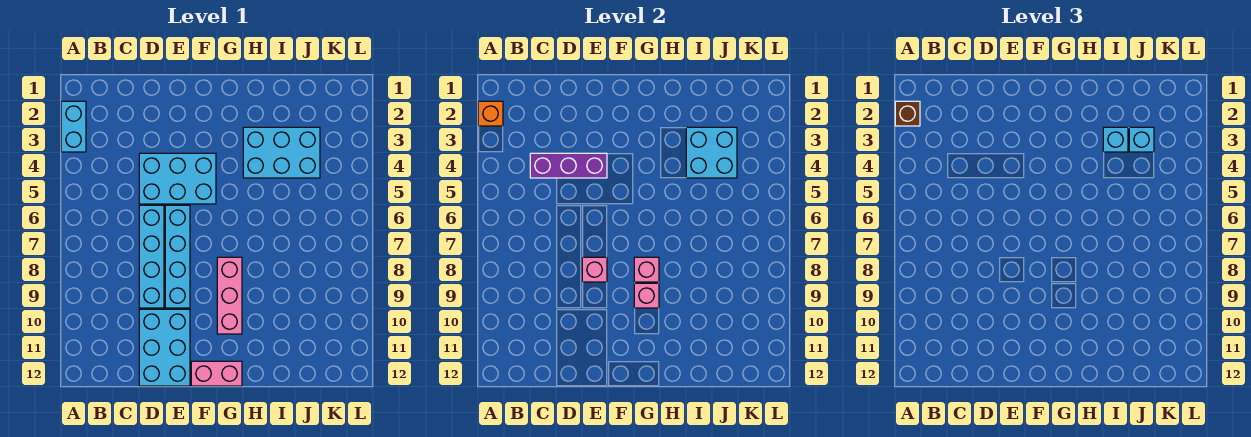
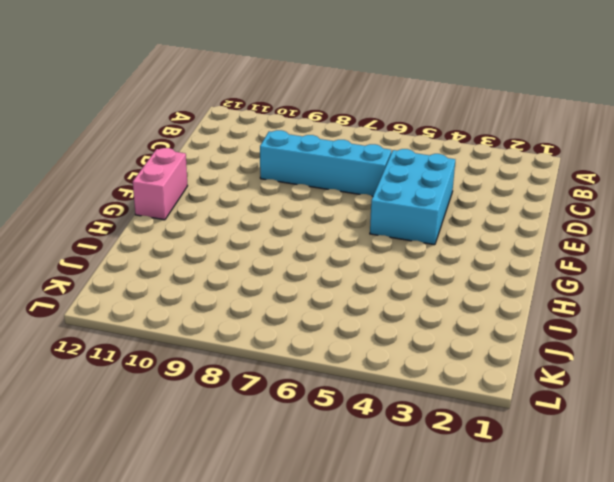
none -> cyan 1x2 brick [61,101,86,152]
none -> cyan 2x3 brick [139,309,190,386]
none -> cyan 1x4 brick [165,205,190,308]

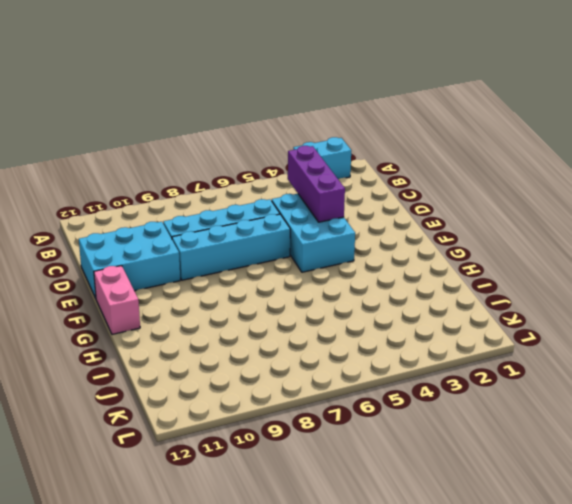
none -> pink 1x3 brick [217,257,242,334]
none -> cyan 2x3 brick [243,127,320,178]
none -> orange 1x1 brick [478,101,503,126]

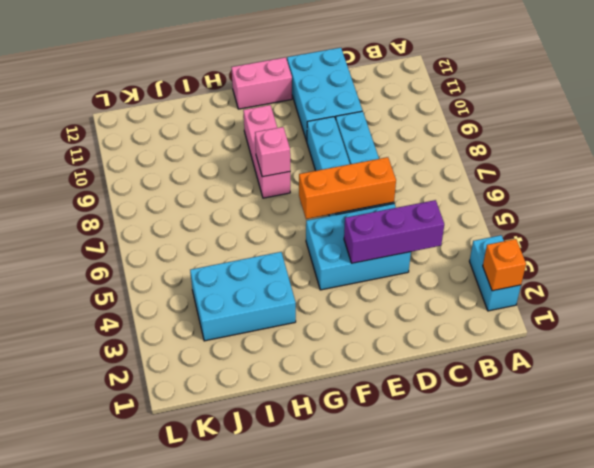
orange 1x3 brick [299,157,396,219] -> none
none -> pink 1x1 brick [582,257,607,282]
none -> pink 1x1 brick [634,283,659,308]
none -> cyan 2x2 brick [686,127,737,178]

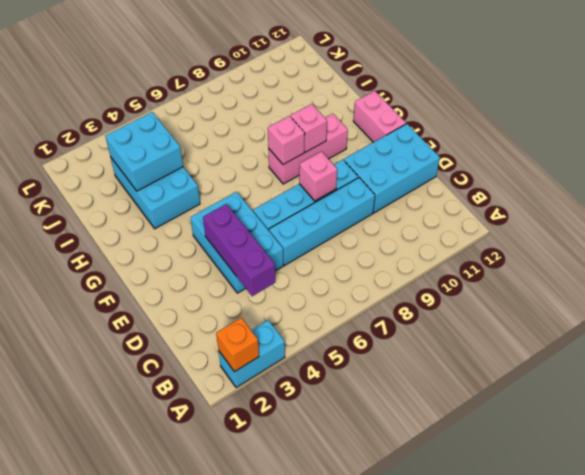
none -> brown 1x1 brick [895,101,920,126]
none -> cyan 1x1 brick [1103,127,1128,152]
none -> cyan 1x1 brick [1129,127,1154,152]

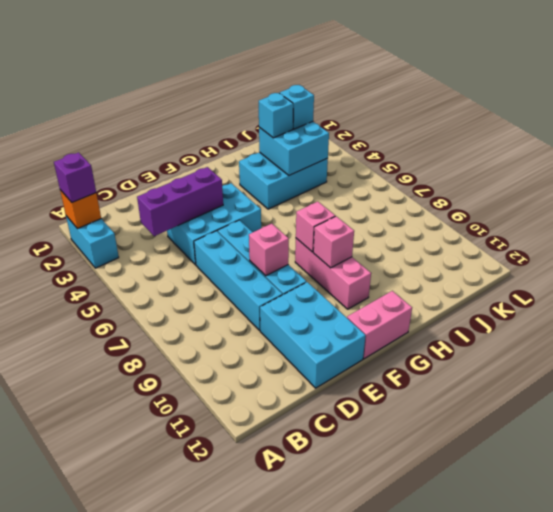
purple 1x1 brick [54,152,96,202] -> brown 1x1 brick [895,101,920,126]

